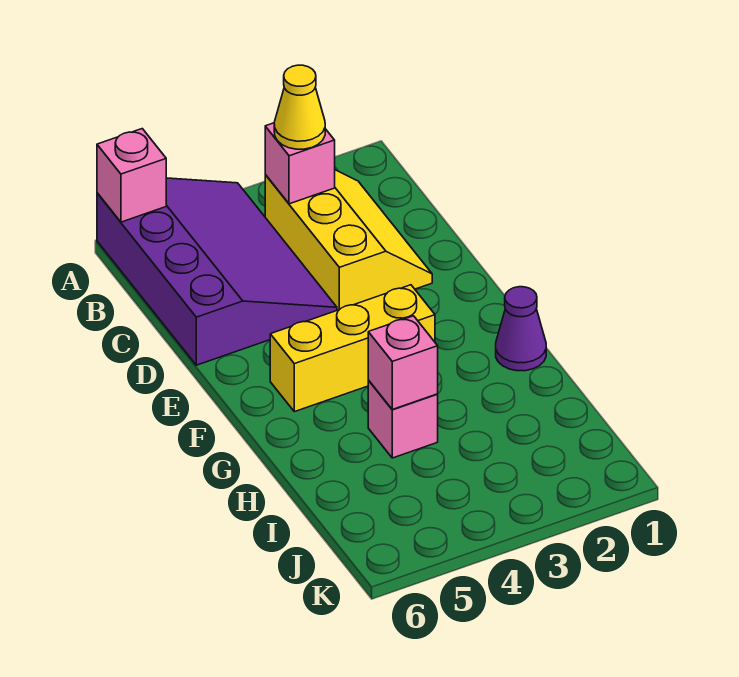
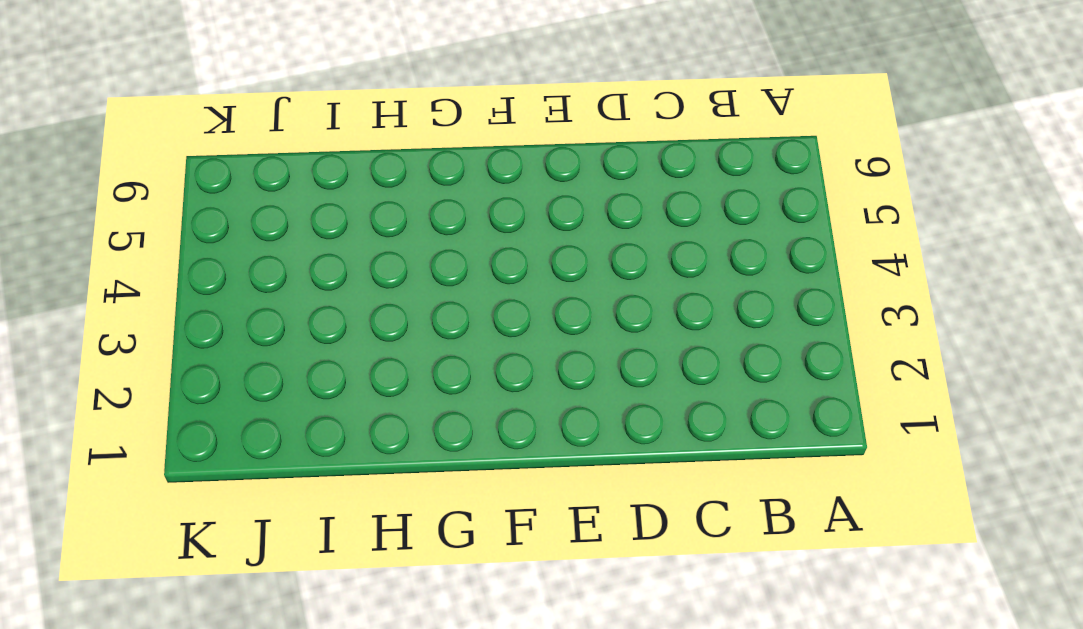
none -> purple 3x4 slope [97,178,337,365]
none -> yellow 2x3 slope [265,170,432,310]

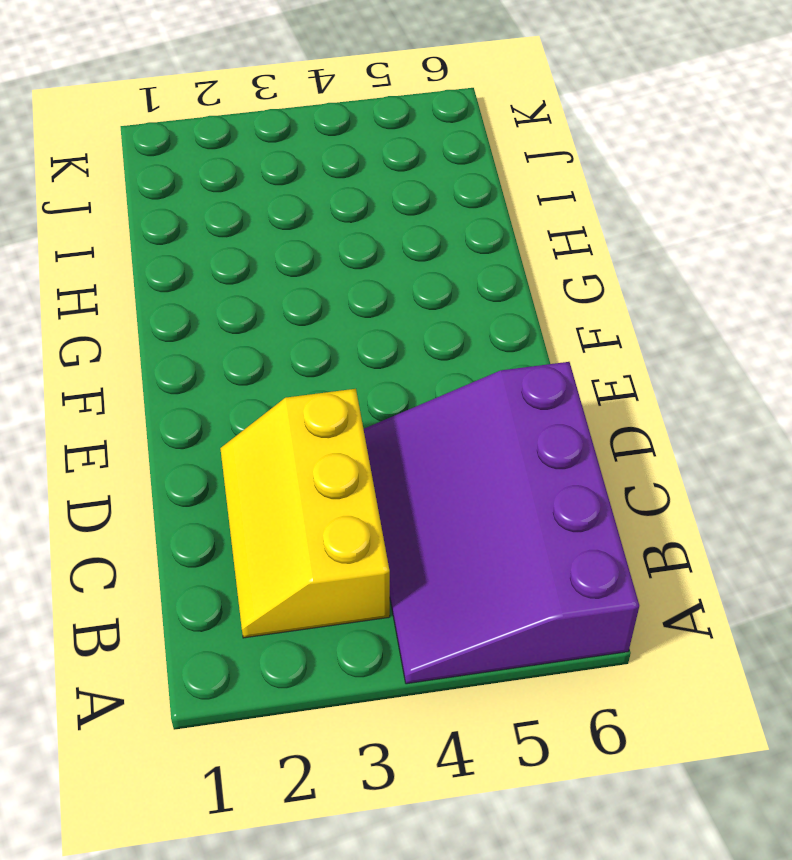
none -> yellow 1x3 brick [270,285,435,412]
none -> purple 1x1 cone [496,287,546,371]

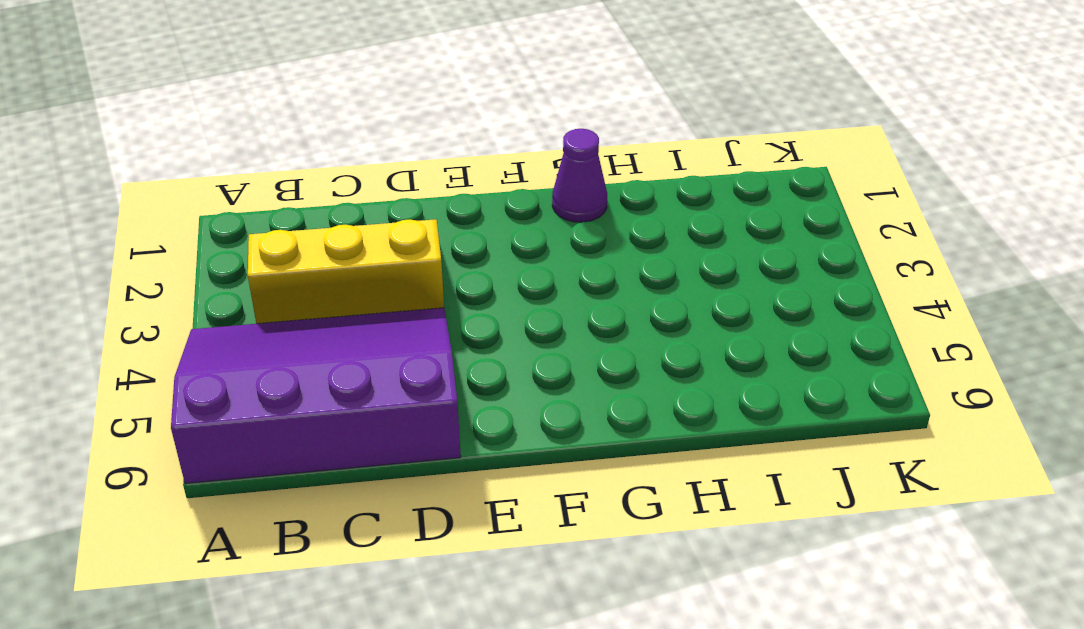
none -> yellow 1x3 brick [270,285,435,412]
none -> pink 1x1 brick [368,380,438,458]

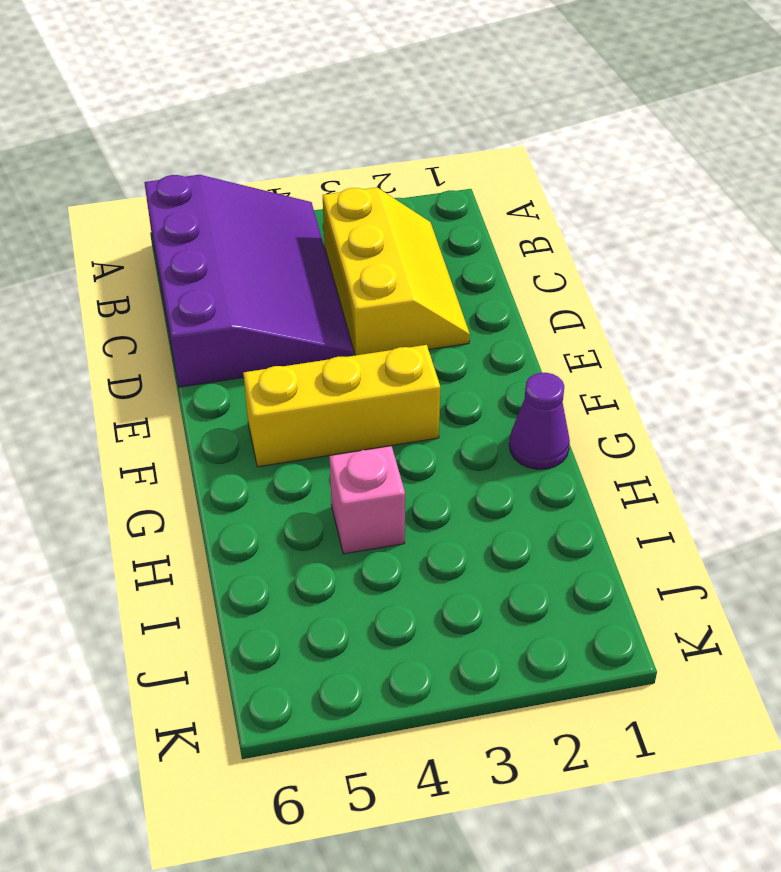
none -> pink 1x1 brick [97,129,166,222]
none -> pink 1x1 brick [265,123,335,204]

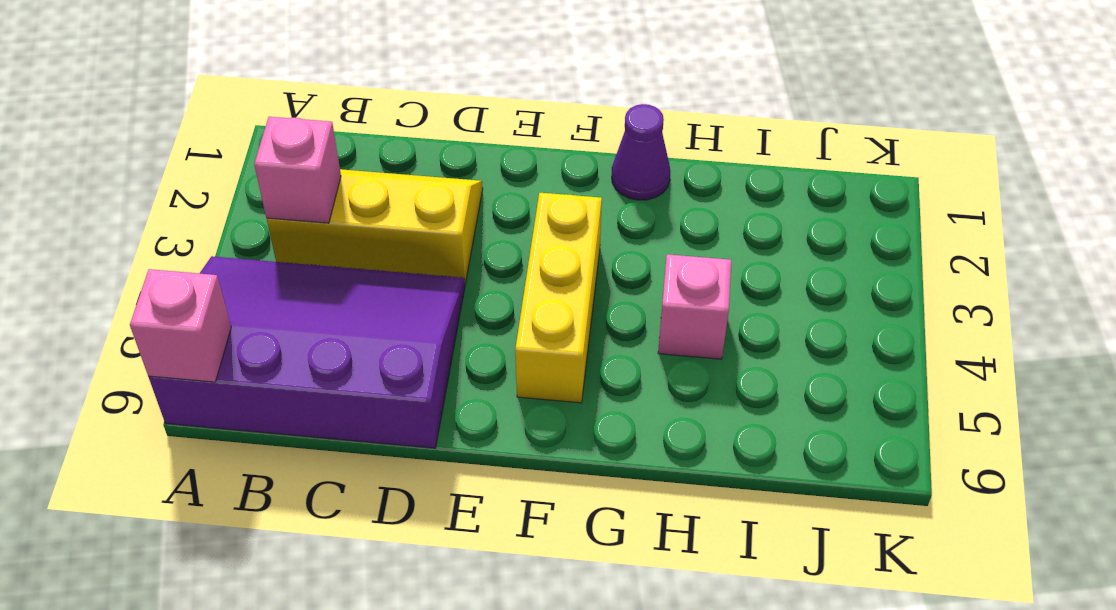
none -> pink 1x1 brick [368,316,438,409]
none -> yellow 1x1 cone [274,65,325,149]

